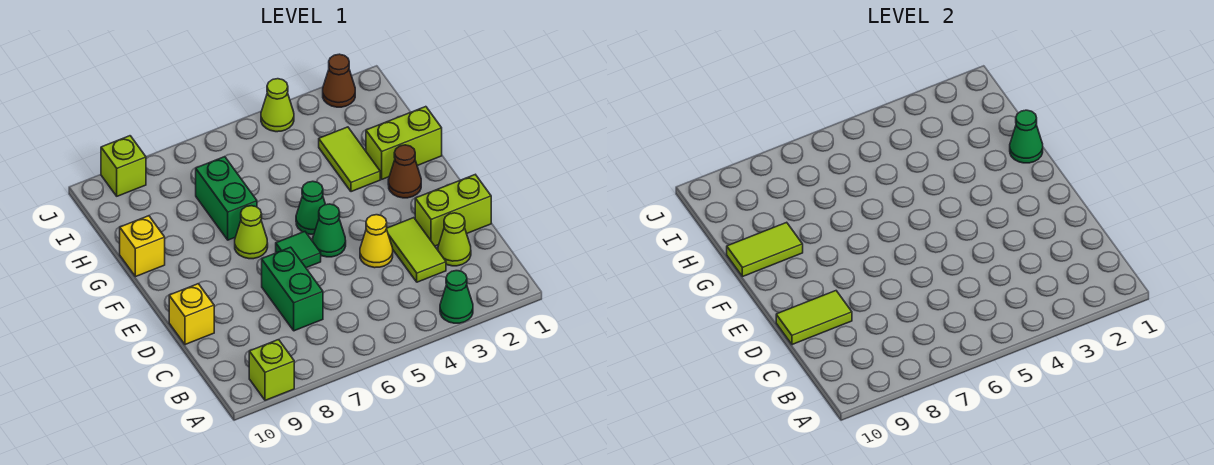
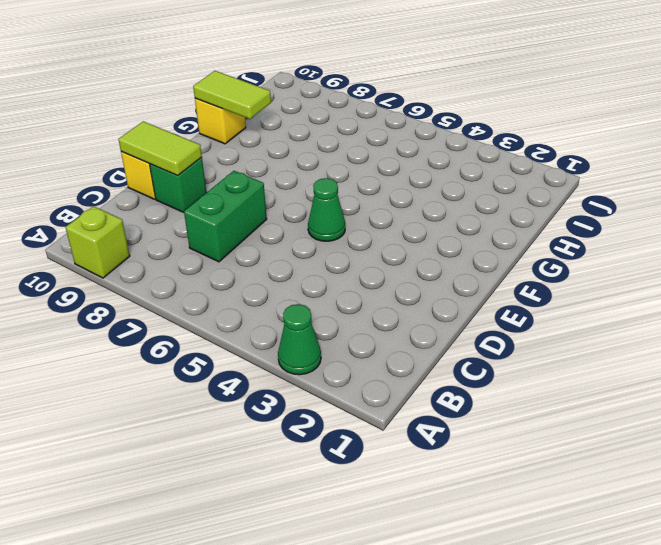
green 1x1 brick [150,157,207,212] -> none
none -> lime 1x1 cone [438,213,471,266]
none -> lime 1x2 tile [387,218,446,282]
none -> lime 1x2 brick [415,175,491,246]

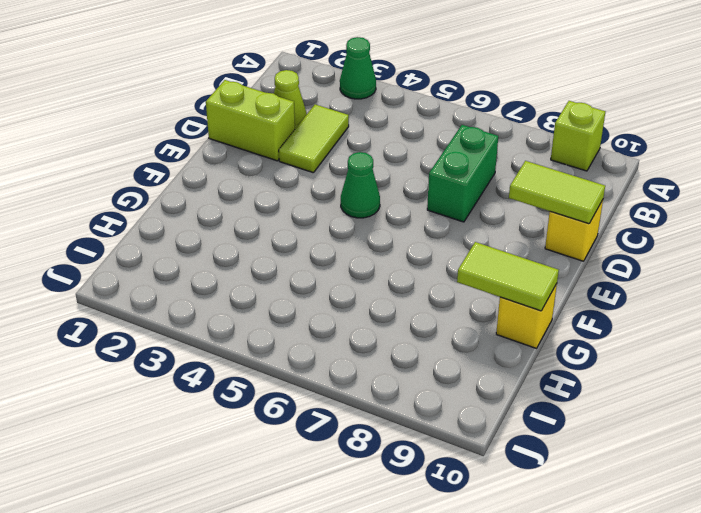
none -> yellow 1x1 cone [360,215,393,268]
none -> green 1x1 tile [276,232,321,268]
none -> brown 1x1 cone [388,145,421,198]

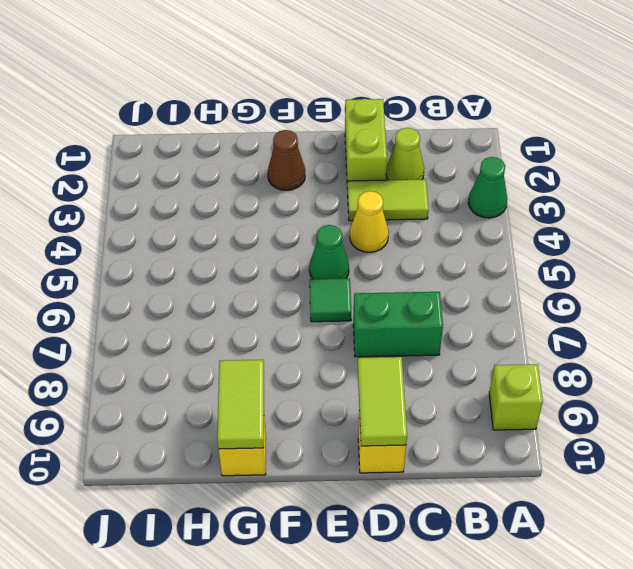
none -> green 1x1 cone [296,181,326,234]
none -> lime 1x1 cone [235,206,268,259]
none -> lime 1x2 brick [366,107,442,179]

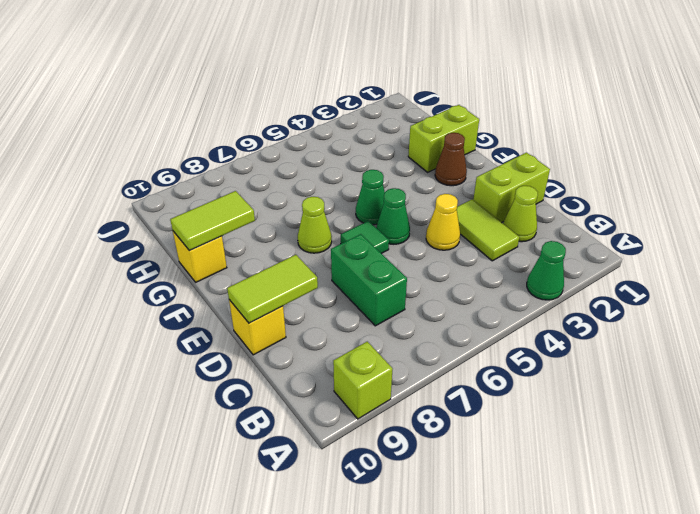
none -> lime 1x2 tile [319,127,380,192]
none -> green 1x2 brick [196,157,257,240]
none -> brown 1x1 cone [323,54,355,107]

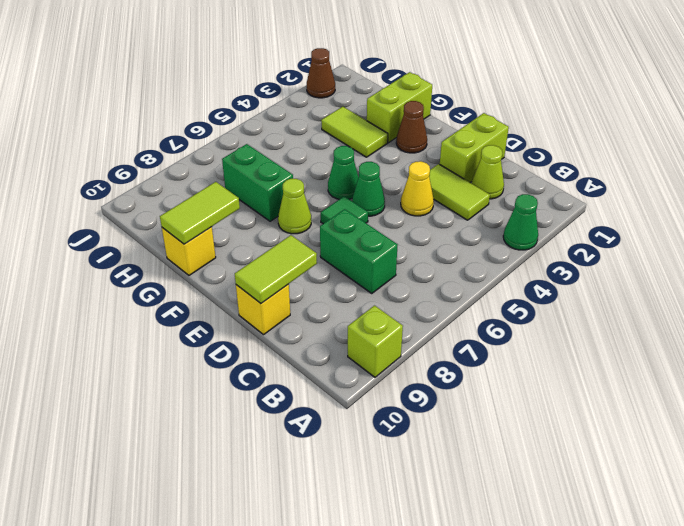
none -> lime 1x1 cone [261,79,294,132]
none -> lime 1x1 brick [101,136,146,196]
none -> green 1x1 cone [1010,110,1043,163]

